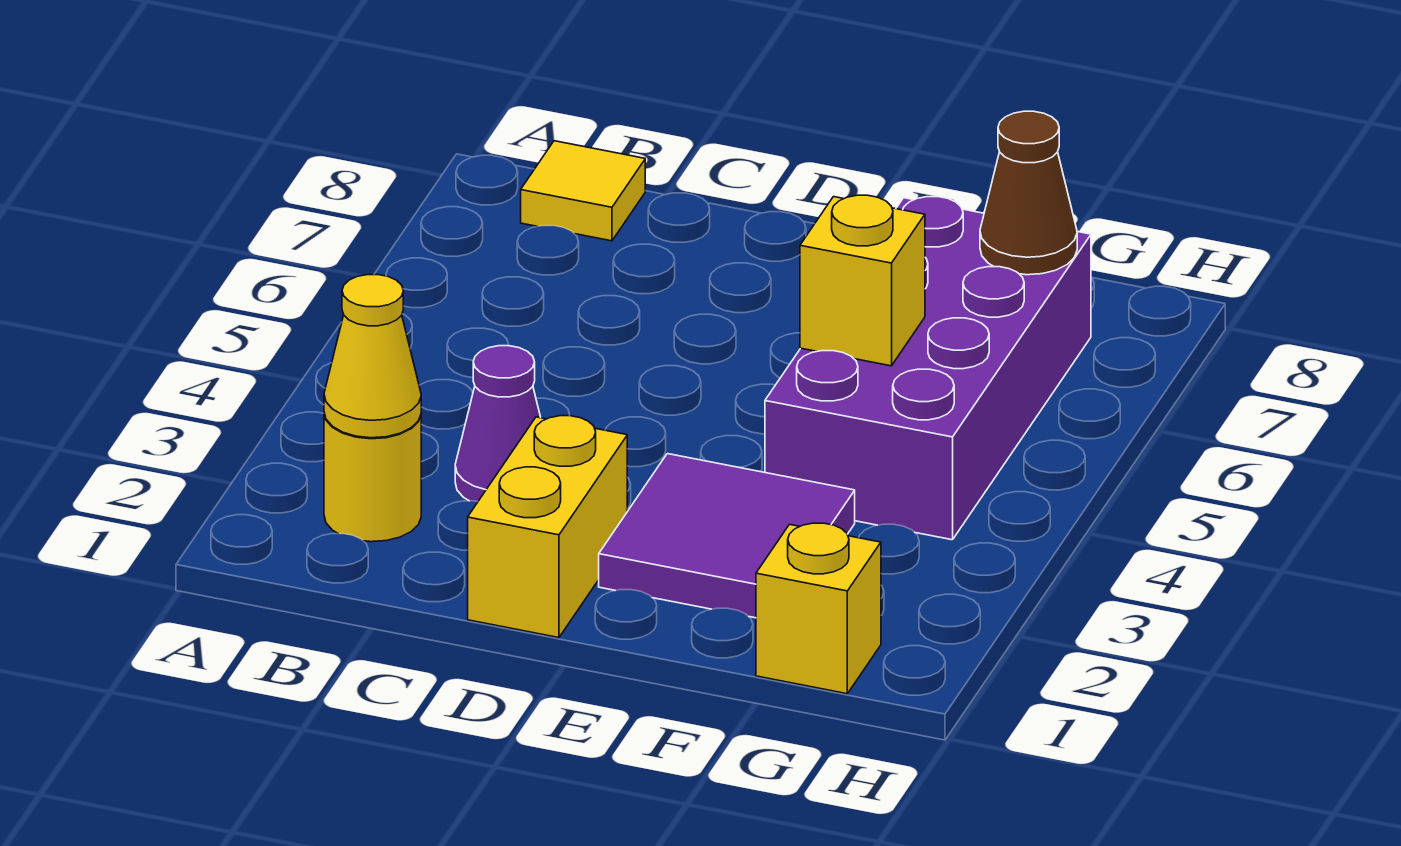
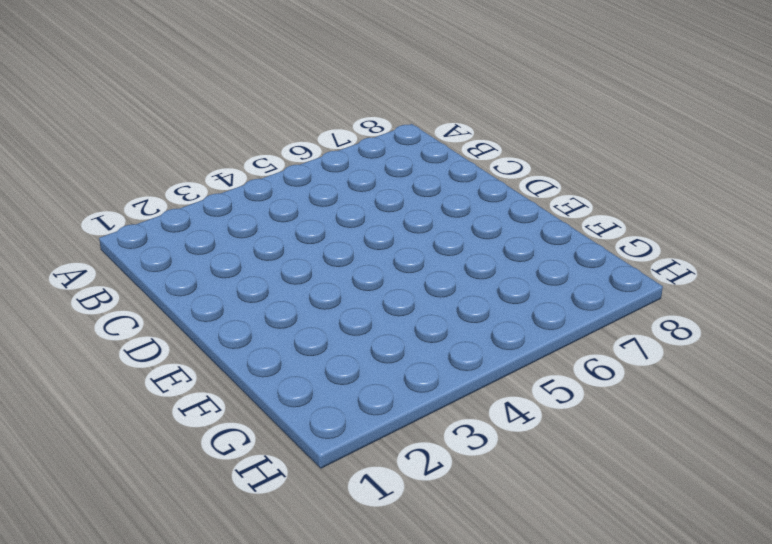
none -> yellow 1x1 round brick [324,413,421,542]
none -> yellow 1x1 tile [521,141,645,241]

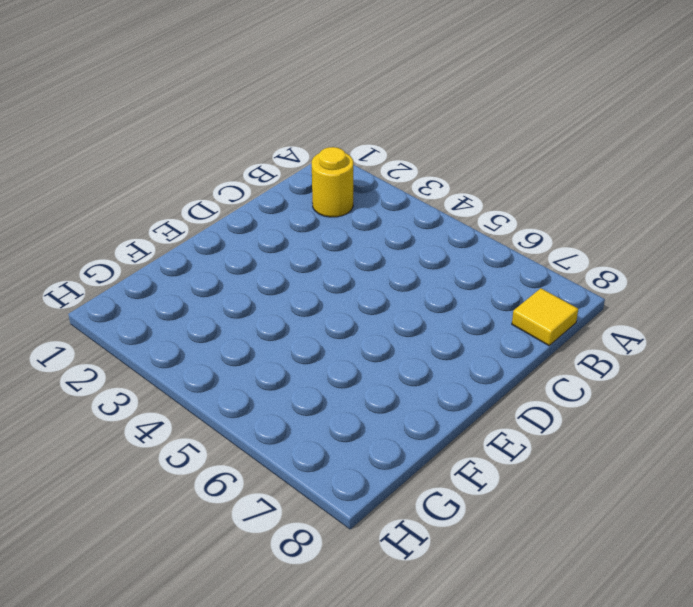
none -> purple 1x1 cone [455,345,541,502]
none -> yellow 1x2 brick [468,415,627,638]

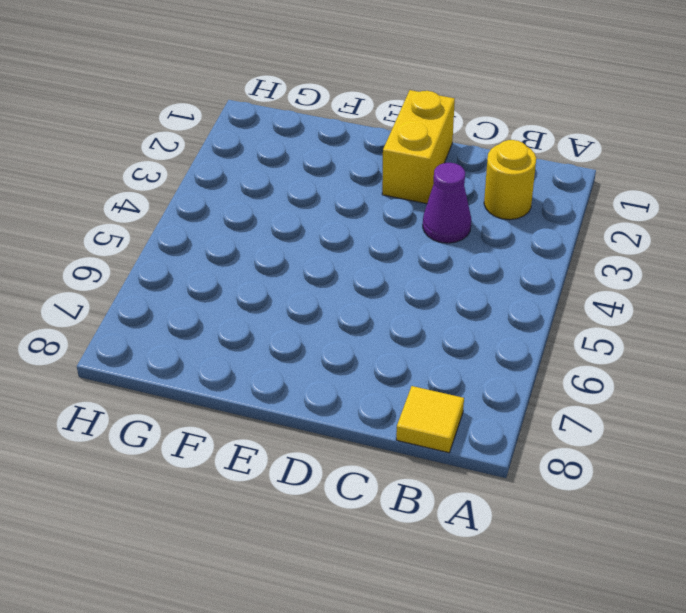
none -> purple 2x2 tile [599,454,855,618]
none -> purple 2x4 brick [765,197,1091,540]

